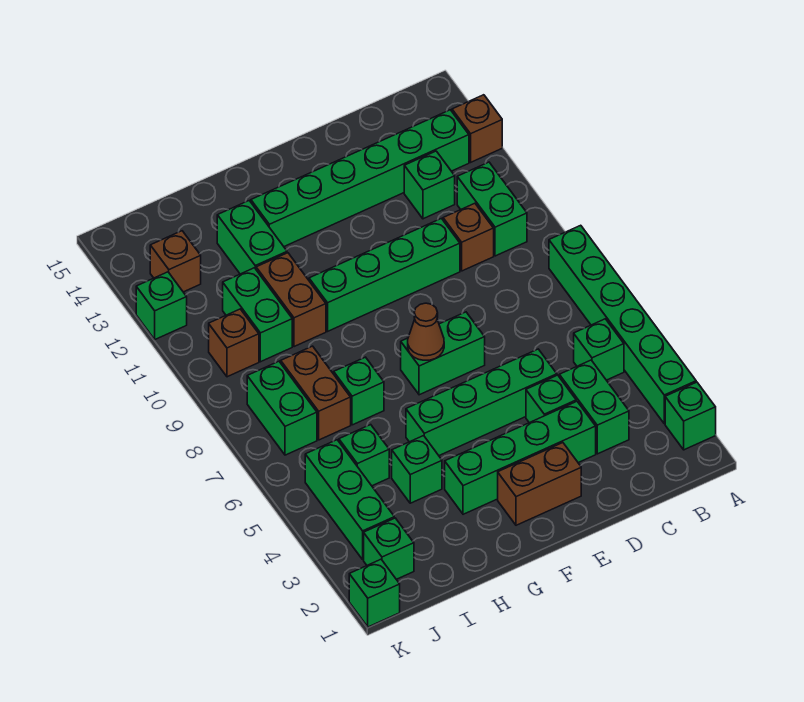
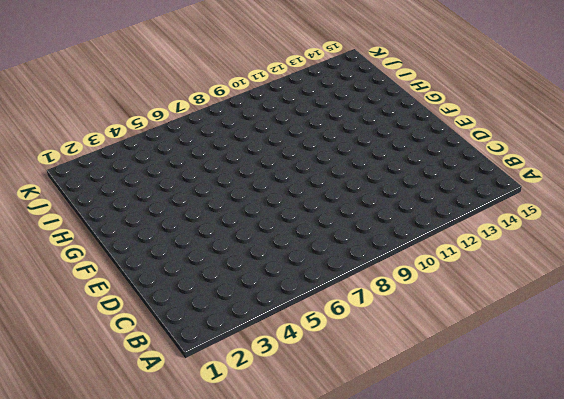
none -> green 1x1 brick [665,382,716,450]
none -> green 1x6 brick [549,225,696,424]
none -> brown 1x1 brick [452,95,502,162]
none -> green 1x1 brick [574,319,624,380]

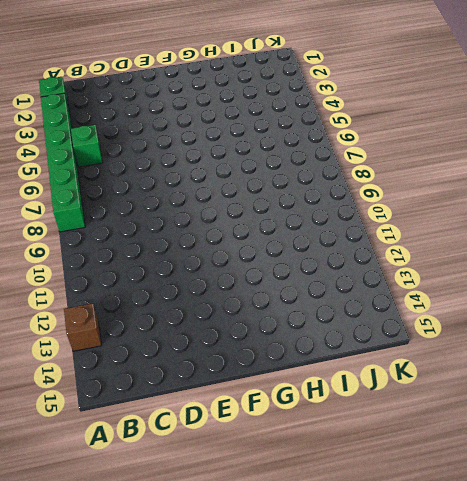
none -> green 1x2 brick [457,162,527,256]
none -> green 1x6 brick [251,110,469,246]
none -> green 1x2 brick [559,360,629,454]
none -> brown 1x1 brick [443,203,494,271]

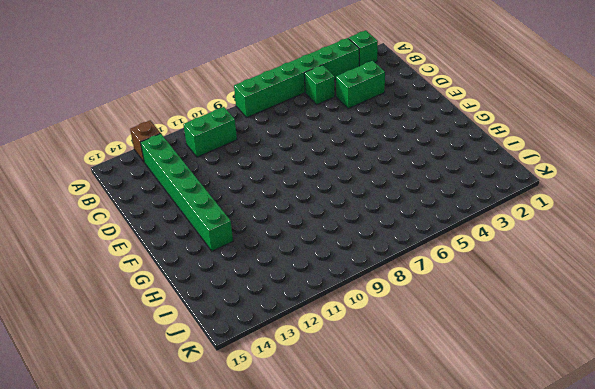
none -> brown 1x1 brick [443,203,494,271]
none -> green 1x1 brick [404,151,455,219]
none -> green 1x4 brick [445,401,596,514]
none -> green 1x1 brick [526,375,576,423]

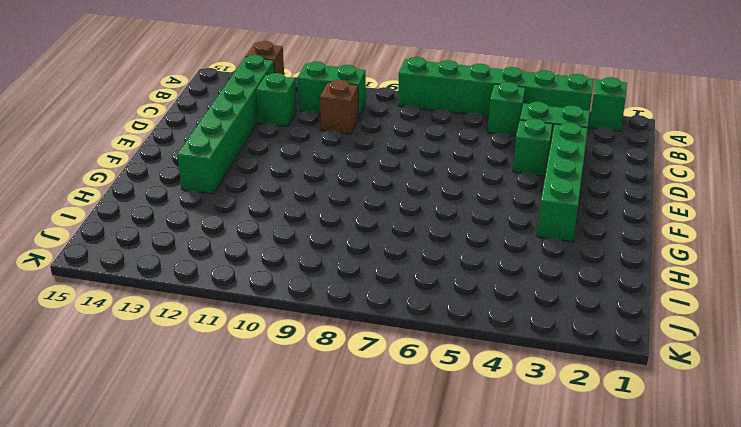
none -> green 1x4 brick [406,349,557,455]
none -> green 1x4 brick [309,218,460,331]
none -> brown 1x2 brick [498,443,581,525]
none -> green 1x2 brick [401,312,485,395]

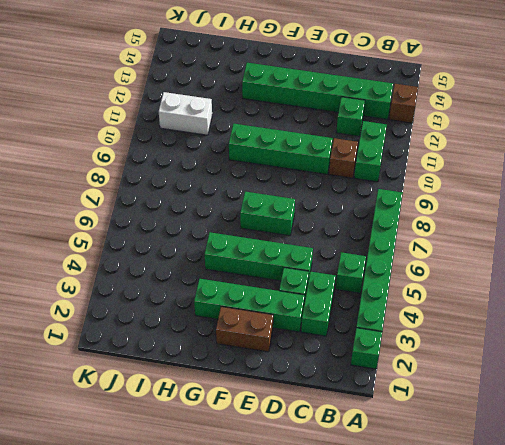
white 1x2 brick [159,92,212,135] -> green 1x2 brick [223,268,292,362]
none -> green 1x1 brick [392,436,442,503]
none -> green 1x1 brick [334,357,384,425]
none -> brown 1x2 brick [256,253,326,347]
none -> green 1x2 brick [217,201,287,274]

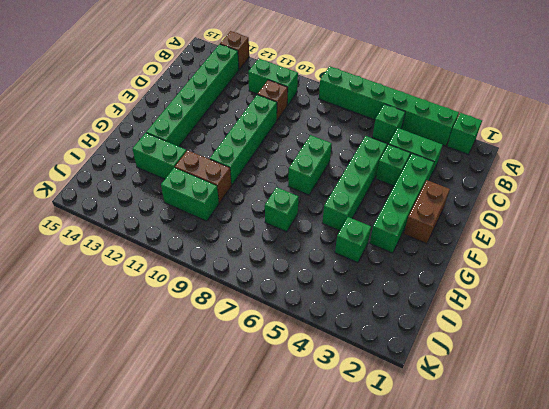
none -> green 1x1 brick [404,151,455,219]
none -> green 1x1 brick [339,425,389,486]
none -> brown 1x2 brick [281,346,351,440]
none -> green 1x1 brick [364,518,414,579]

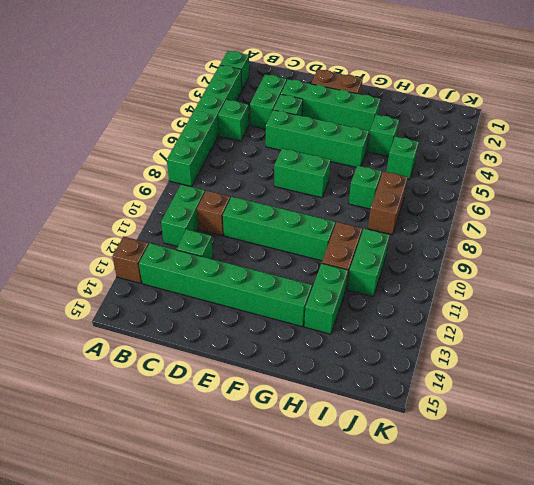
none -> green 1x1 brick [364,518,414,579]
none -> green 1x3 brick [305,440,394,559]
none -> green 1x2 brick [247,361,317,455]
none -> brown 1x1 brick [209,309,259,377]

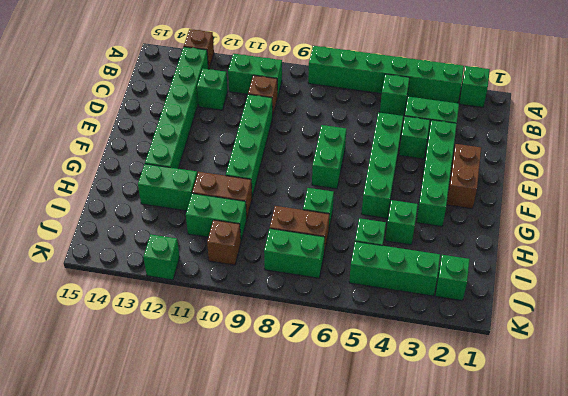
none -> brown 1x1 brick [150,231,201,292]
none -> green 1x1 brick [349,559,400,627]
none -> brown 1x1 cone [408,303,444,360]

